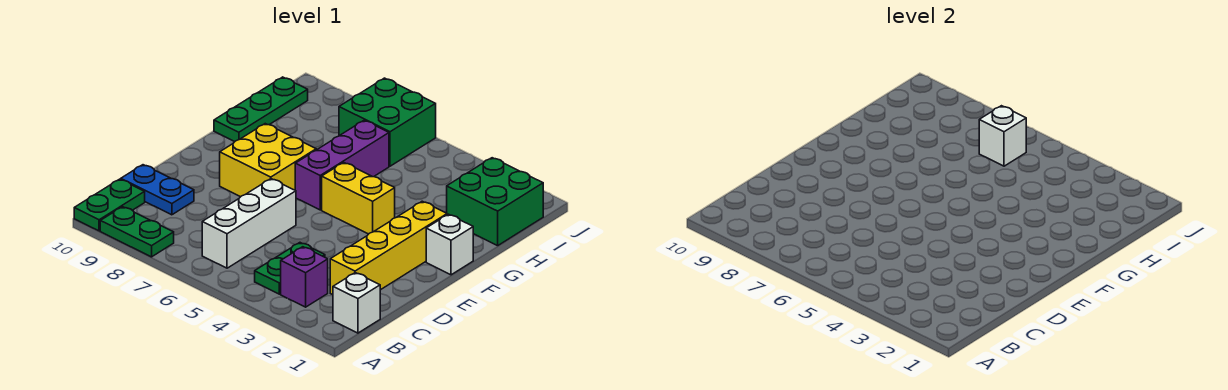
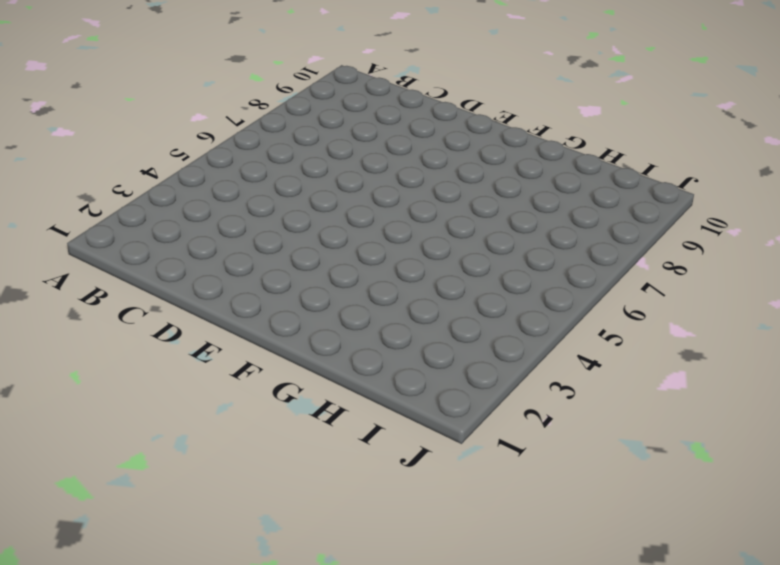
none -> green 1x2 plate [100,207,174,257]
none -> green 1x2 plate [74,179,145,231]
none -> white 1x1 brick [333,273,380,333]

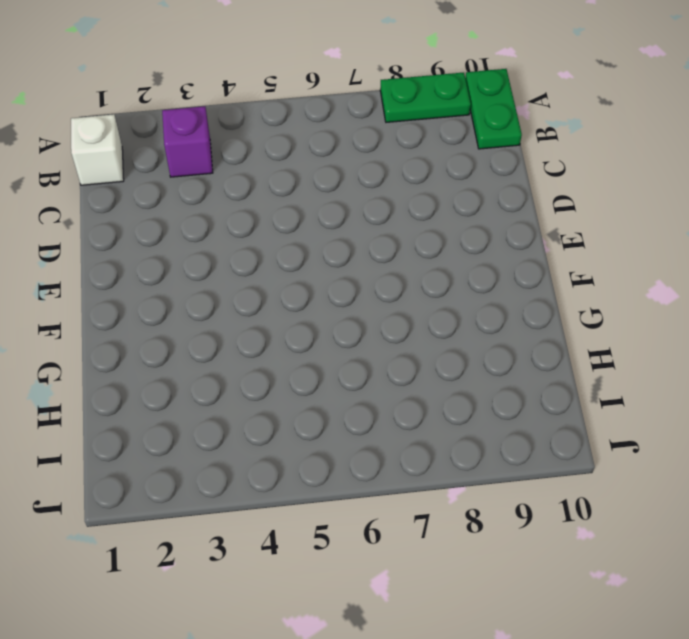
none -> green 1x2 plate [255,243,325,294]
none -> white 1x3 brick [202,179,296,268]
none -> yellow 1x4 brick [330,201,447,295]

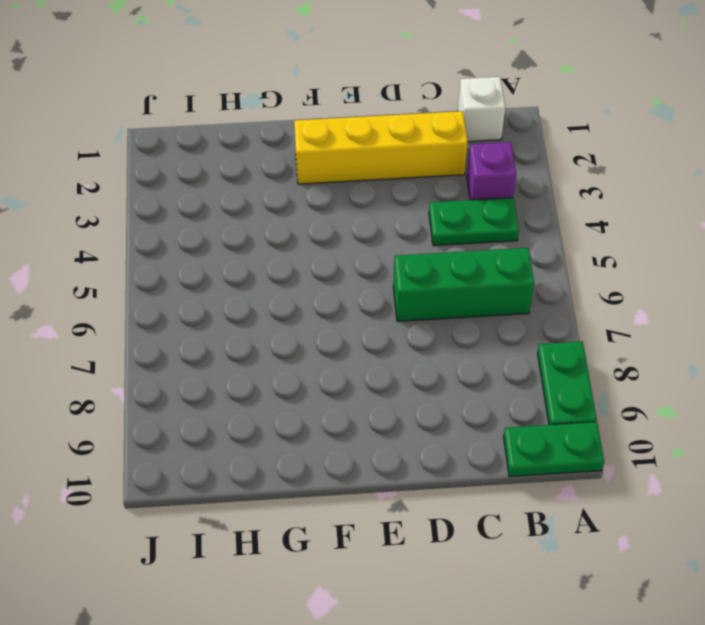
green 1x3 brick [393,248,534,321] -> white 1x3 brick [202,179,296,268]
none -> blue 1x2 plate [121,165,194,215]
none -> yellow 2x2 brick [220,124,316,197]
none -> white 1x1 brick [426,214,473,275]

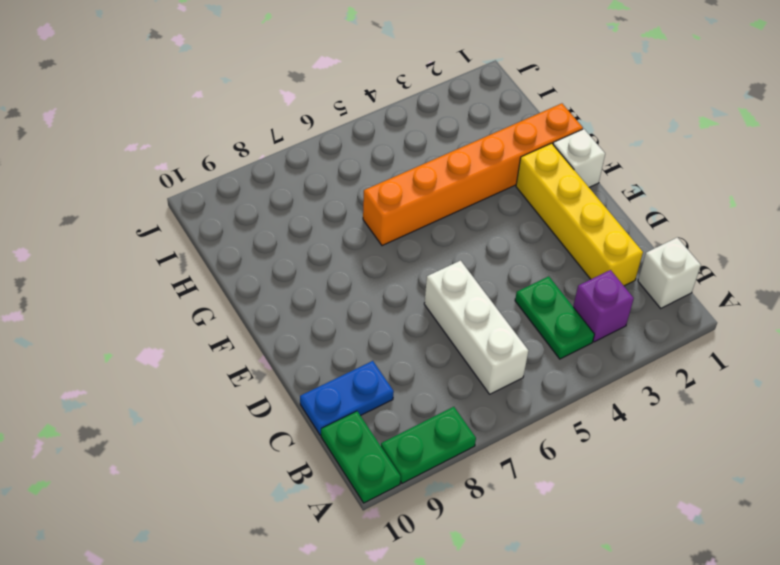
orange 1x6 brick [363,103,583,246] -> purple 1x3 brick [295,120,389,210]
none -> yellow 2x2 brick [220,124,316,197]
none -> yellow 1x2 brick [322,162,395,234]
none -> green 1x3 plate [214,77,308,142]

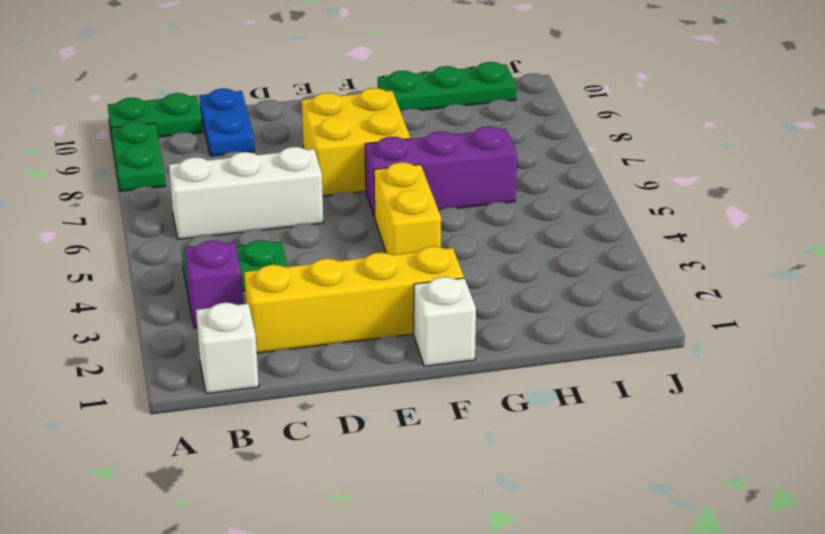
none -> green 2x2 brick [447,158,543,246]
none -> green 2x2 brick [339,78,436,166]
none -> white 1x1 brick [979,106,1026,166]

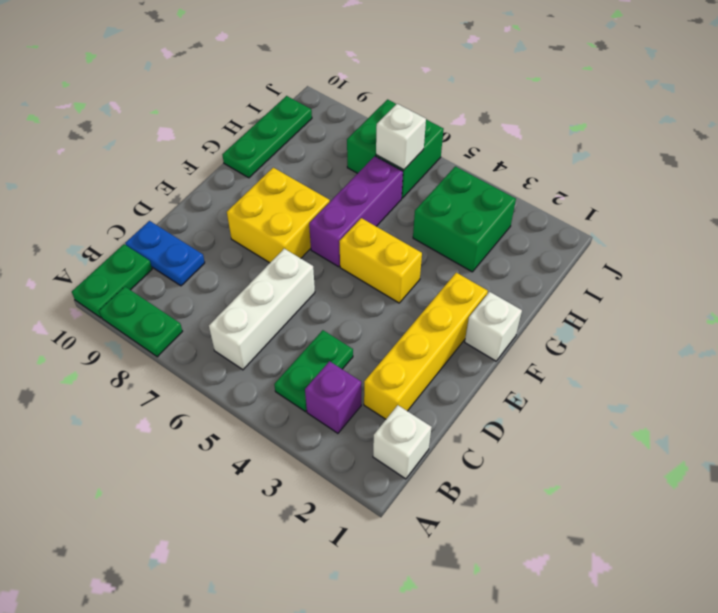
green 2x2 brick [413,166,516,272] -> green 2x2 brick moved to [447,158,543,246]

